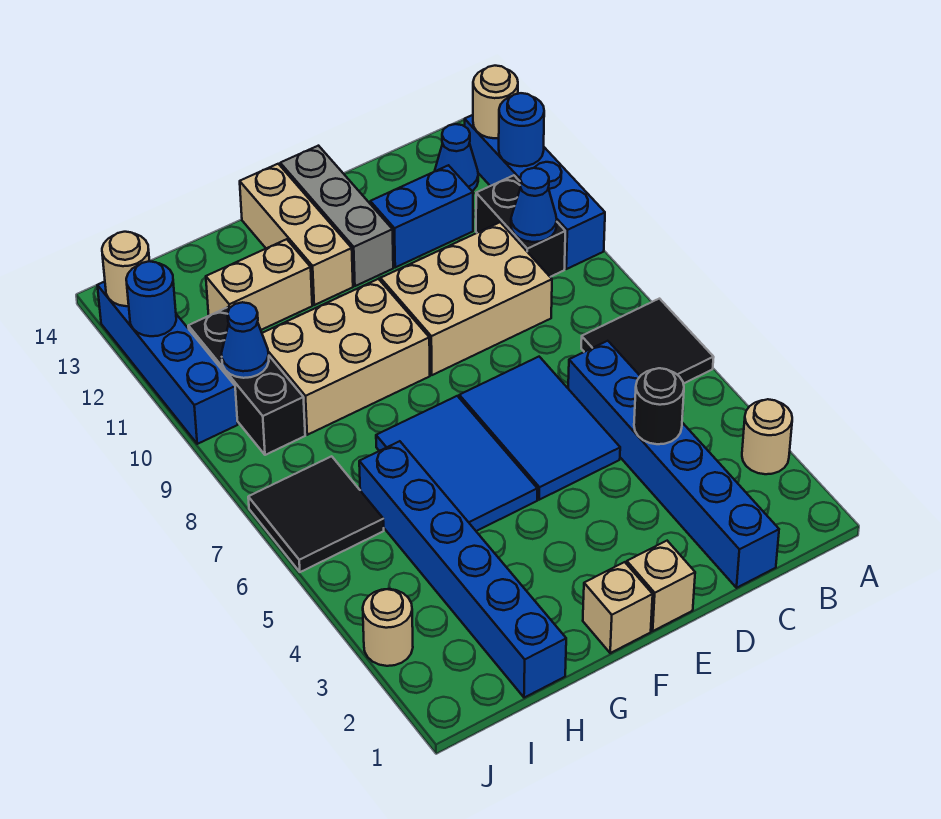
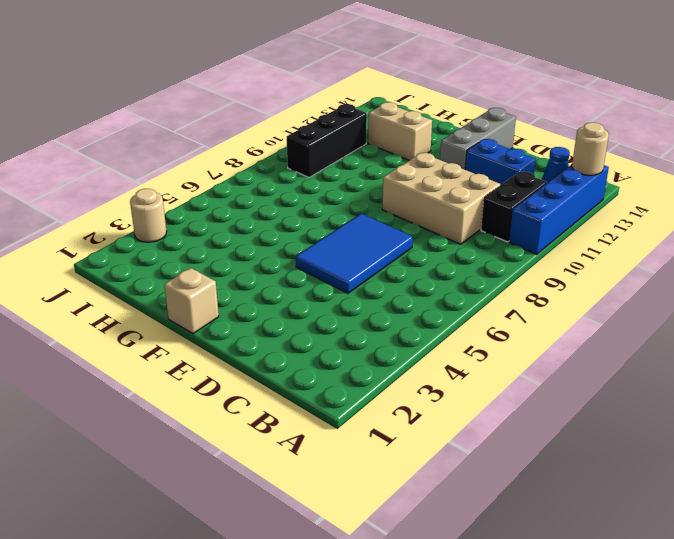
none -> tan 1x1 round brick [742,399,792,474]
none -> black 2x2 tile [581,299,714,384]
none -> blue 1x6 brick [568,341,779,588]

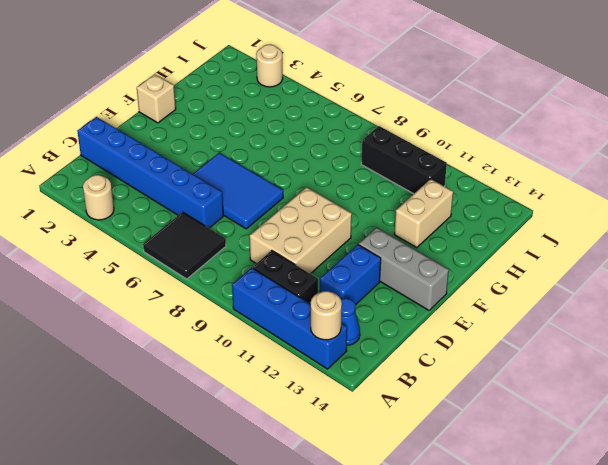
none -> tan 1x1 brick [627,541,695,631]
none -> blue 2x3 tile [376,396,537,531]
none -> tan 2x3 brick [262,279,430,435]

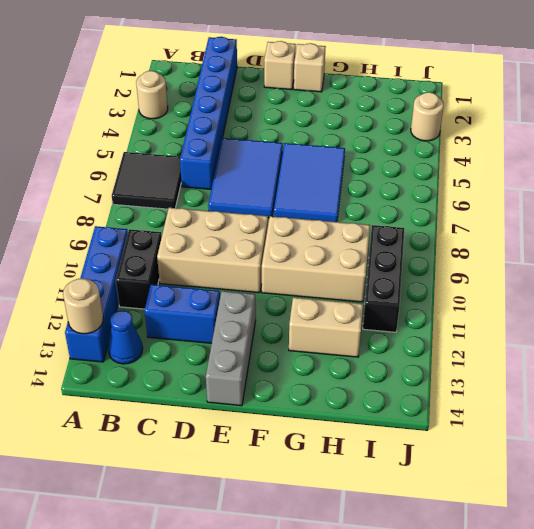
none -> tan 1x3 brick [240,164,353,305]
none -> blue 1x6 brick [359,441,566,698]
none -> black 2x2 tile [248,456,384,572]

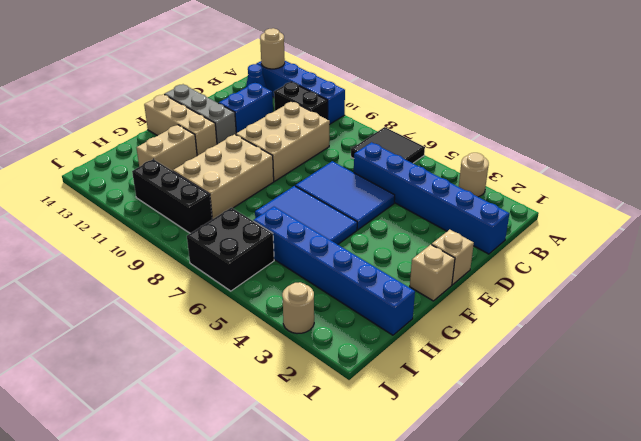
black 2x2 brick [187,208,274,291] -> black 2x2 tile [248,456,384,572]
none -> blue 1x4 brick [97,282,238,444]
none -> blue 1x1 round brick [499,93,544,166]
none -> blue 1x1 cone [511,168,557,242]

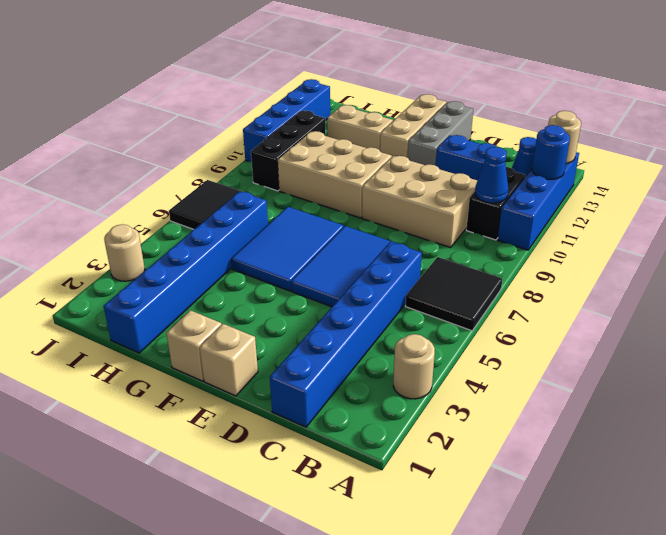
none -> black 1x1 round brick [634,368,684,444]
none -> blue 1x1 cone [222,302,269,378]
none -> blue 1x1 round brick [126,261,176,336]

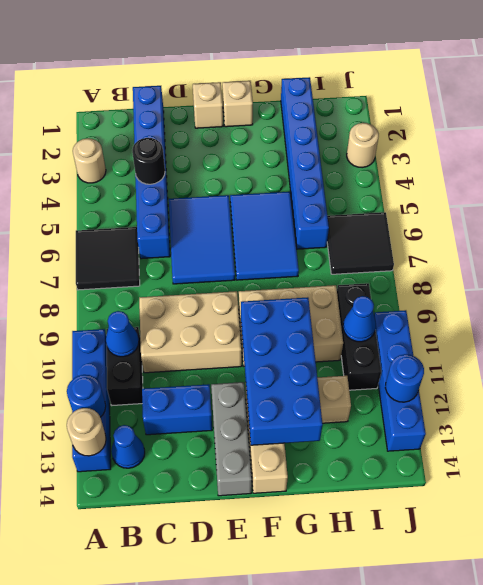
blue 2x4 brick [241,297,323,445] -> none
none -> tan 1x1 round brick [102,232,149,306]

